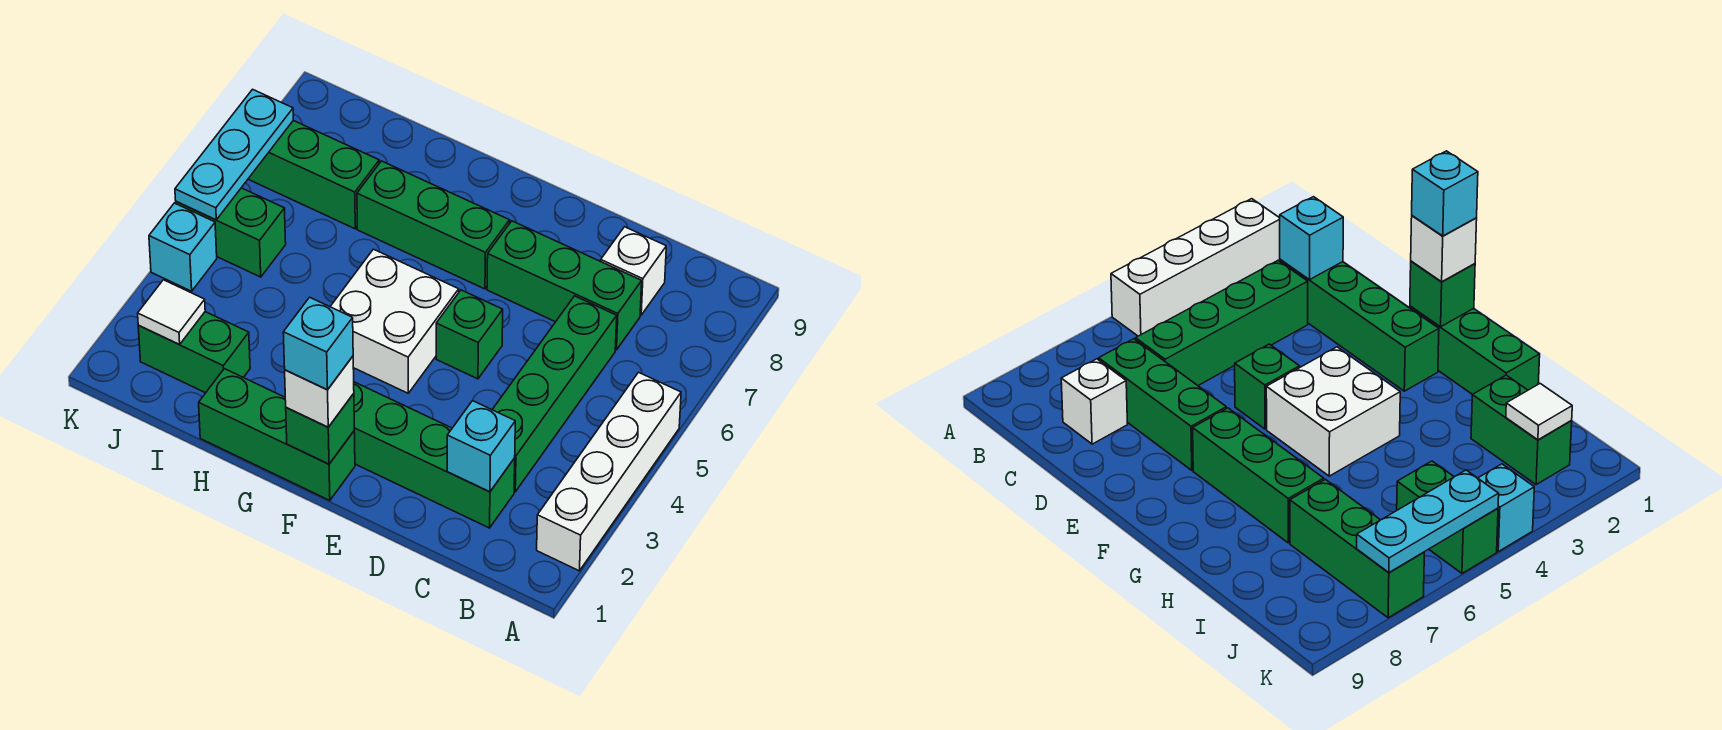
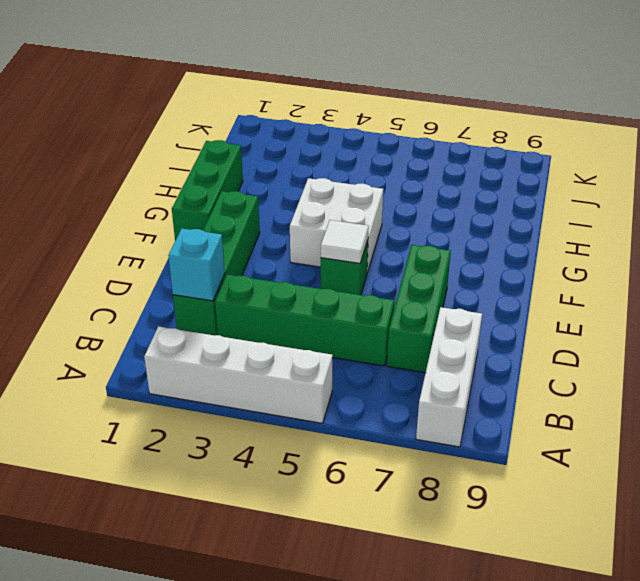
white 1x3 brick [416,307,482,447] -> white 1x1 brick [601,227,666,315]
white 1x1 tile [321,220,369,263] -> white 1x1 tile moved to [138,280,205,344]
none -> green 1x3 brick [357,161,510,289]
none -> green 1x2 brick [138,312,250,393]
none -> green 1x3 brick [248,121,379,229]

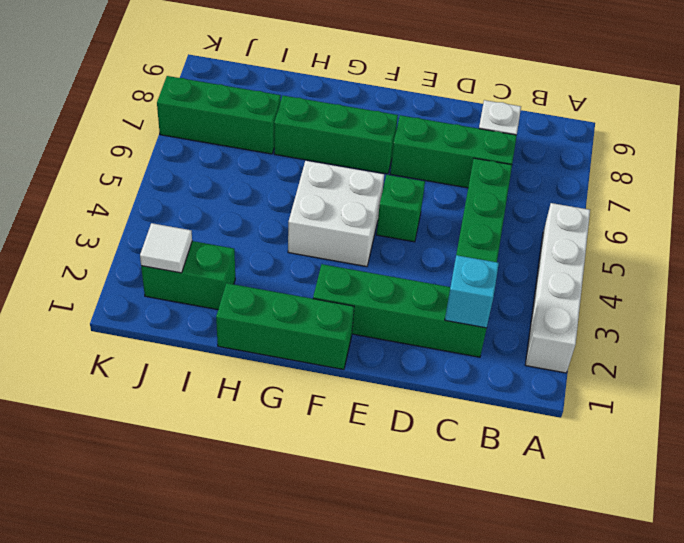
none -> green 1x2 brick [176,188,286,277]
none -> cyan 1x1 brick [149,203,217,291]
none -> green 1x1 brick [286,394,354,464]

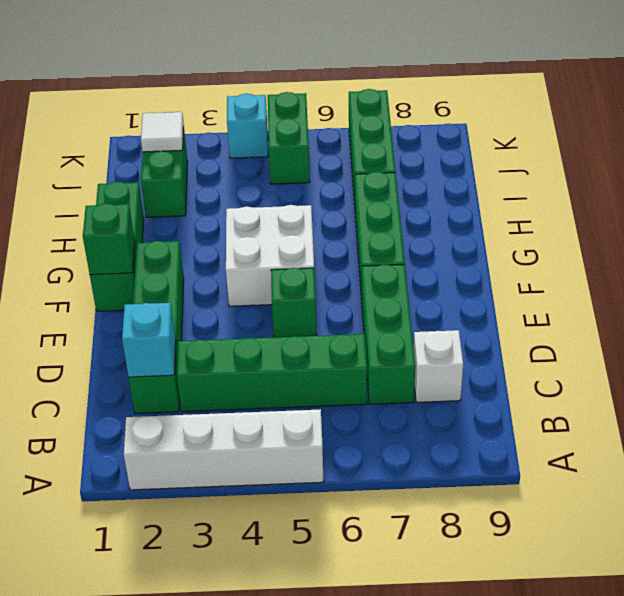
none -> cyan 1x3 plate [175,89,293,220]
none -> white 1x1 brick [285,356,354,427]
none -> cyan 1x1 brick [283,297,353,390]

